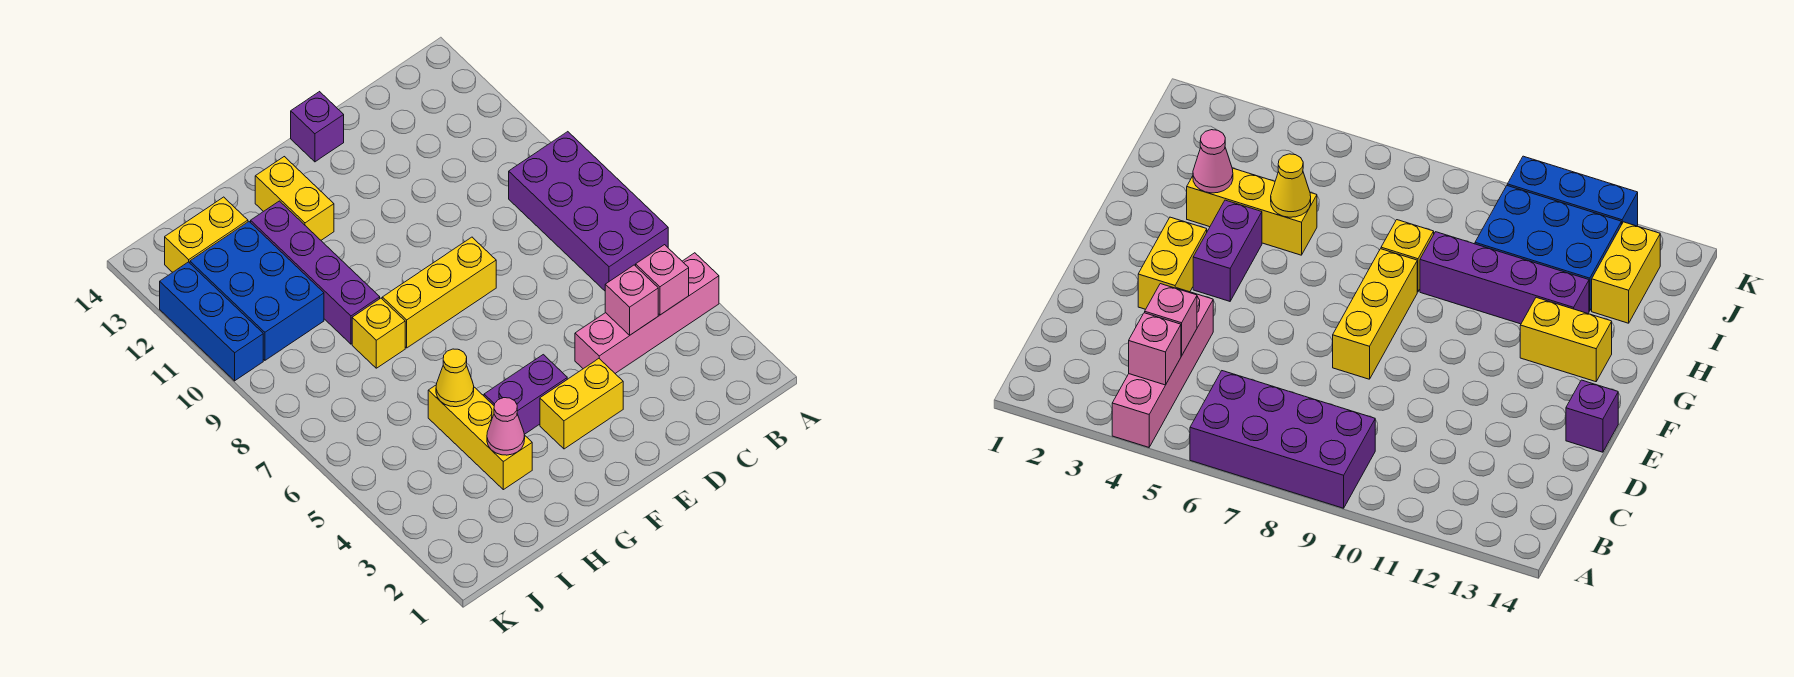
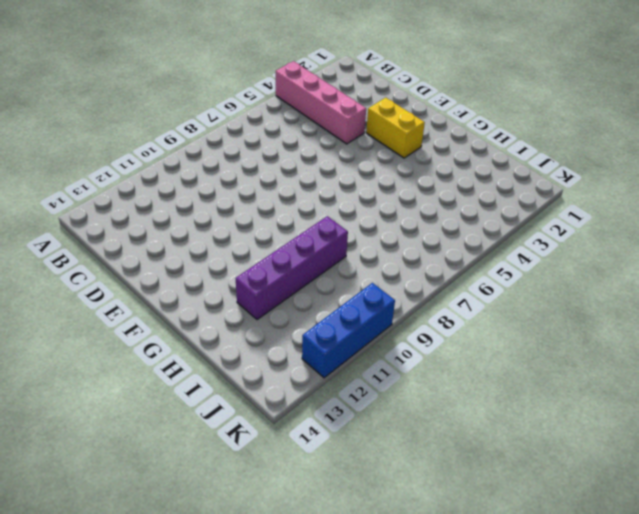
none -> purple 2x4 brick [509,132,668,291]
none -> yellow 1x3 brick [382,237,496,348]
none -> purple 1x1 brick [291,92,344,162]

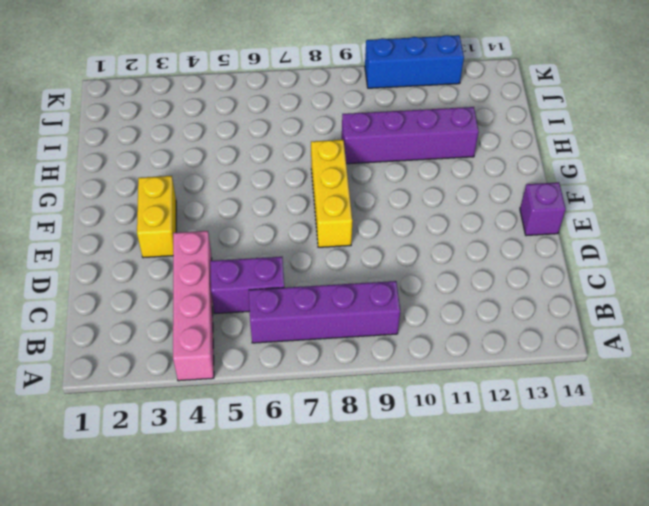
purple 1x4 brick [249,281,400,343] -> purple 2x4 brick [509,132,668,291]
purple 1x2 brick [210,257,284,314] -> purple 1x2 brick turned to [484,355,567,434]
none -> yellow 1x2 brick [255,157,334,240]
none -> yellow 1x3 brick [428,385,532,490]
none -> yellow 1x1 brick [352,298,405,368]

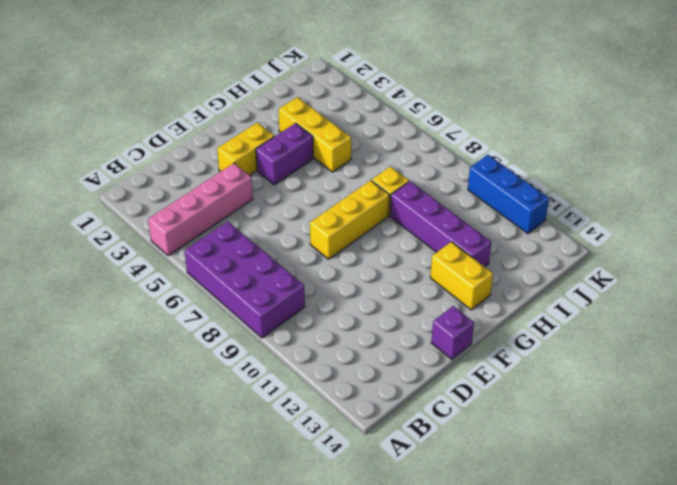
none -> blue 2x3 brick [190,222,324,360]
none -> yellow 1x2 brick [165,197,248,272]
none -> pink 1x1 brick [636,245,689,315]

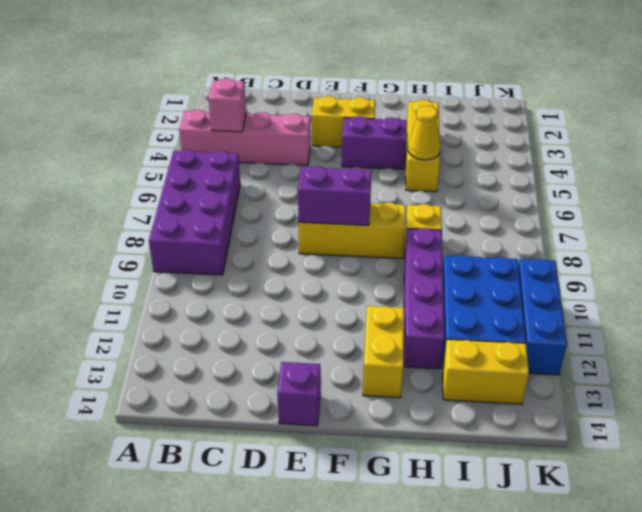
purple 1x2 brick [298,166,372,225] -> none
none -> pink 1x1 brick [605,265,658,335]
none -> pink 1x1 cone [487,398,525,455]

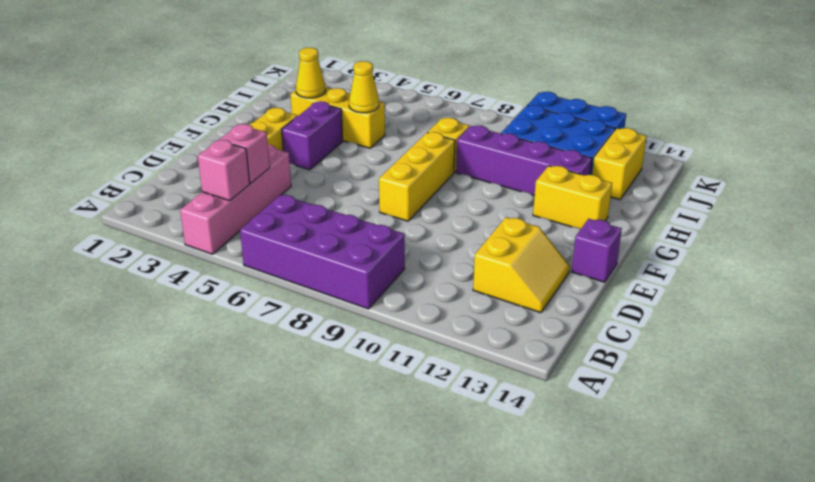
yellow 2x2 slope [473,217,570,313] -> none
yellow 1x1 cone [296,48,325,98] -> pink 1x1 cone [487,398,525,455]

